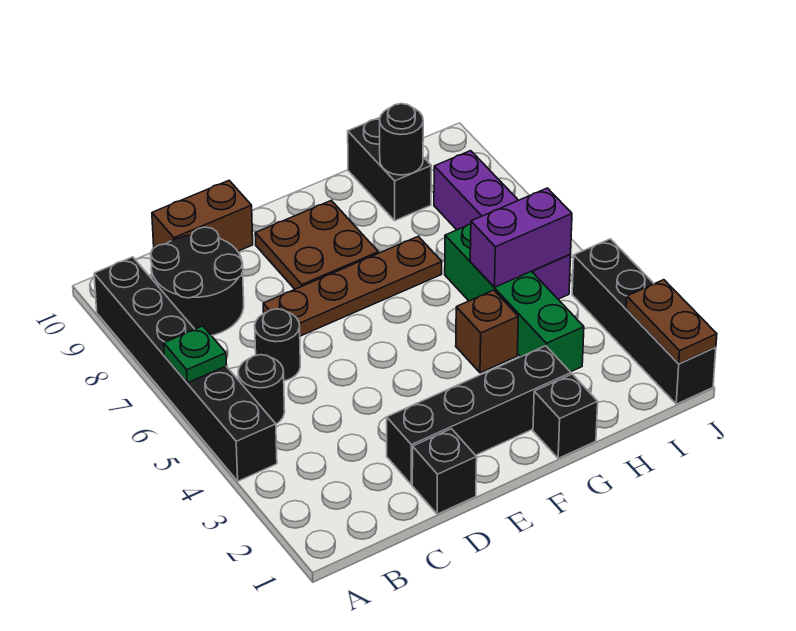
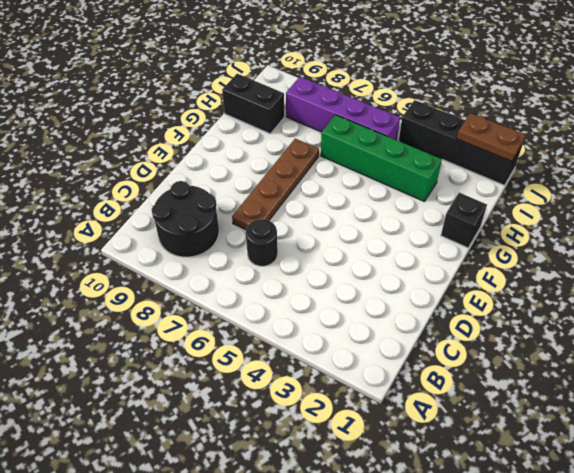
none -> black 1x6 brick [94,257,277,481]
none -> black 1x1 round brick [238,355,285,424]
none -> brown 1x2 brick [152,181,253,251]

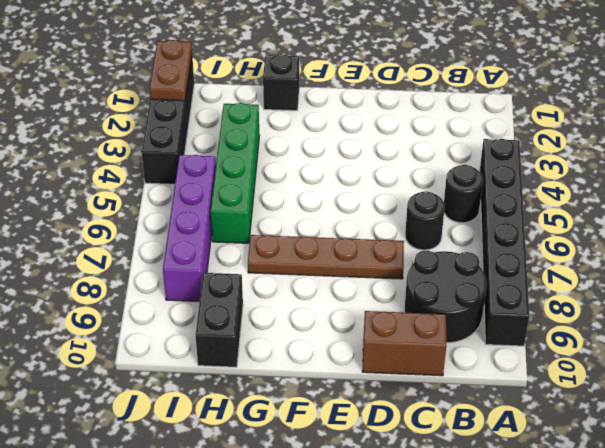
none -> black 1x1 brick [412,429,477,514]
none -> black 1x4 brick [387,346,571,484]
none -> brown 2x2 plate [255,200,378,289]

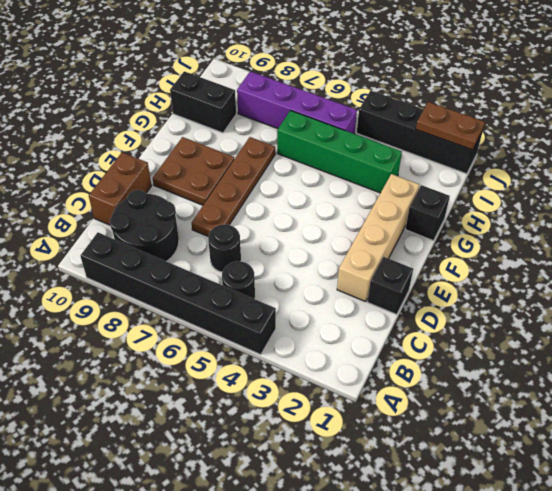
tan 1x4 brick [337,174,419,302] -> black 1x4 brick [387,346,571,484]
none -> brown 1x1 brick [456,290,518,373]
none -> green 1x1 plate [164,326,227,383]
none -> purple 1x2 brick [470,188,572,287]

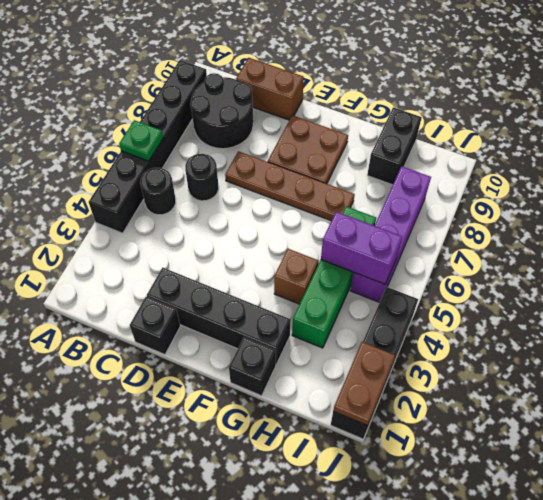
none -> black 1x1 round brick [380,104,423,175]

